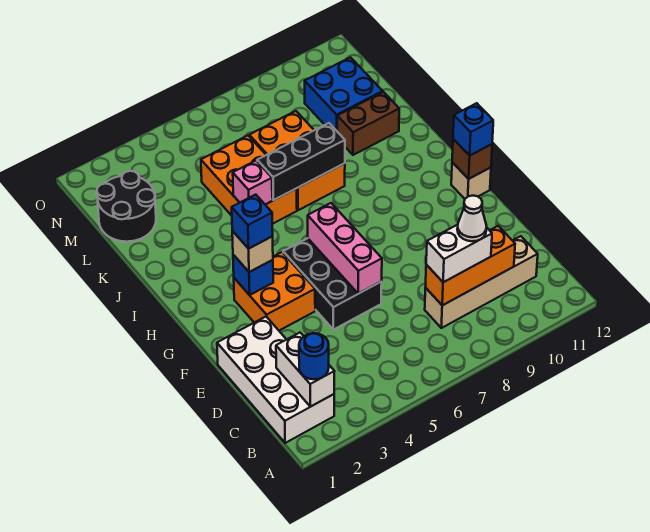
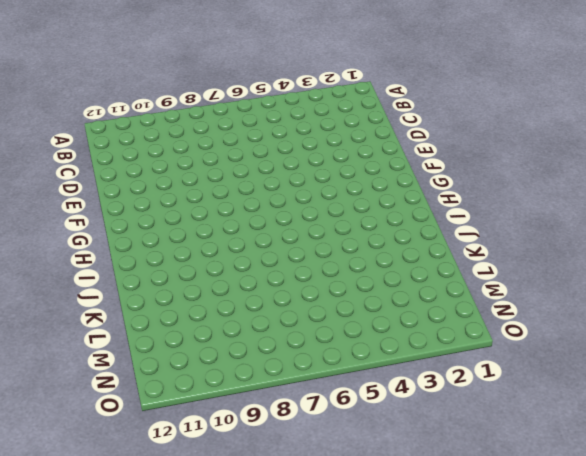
none -> white 2x4 brick [217,317,334,443]
none -> tan 1x4 brick [425,236,538,328]
none -> black 2x3 brick [283,238,382,330]

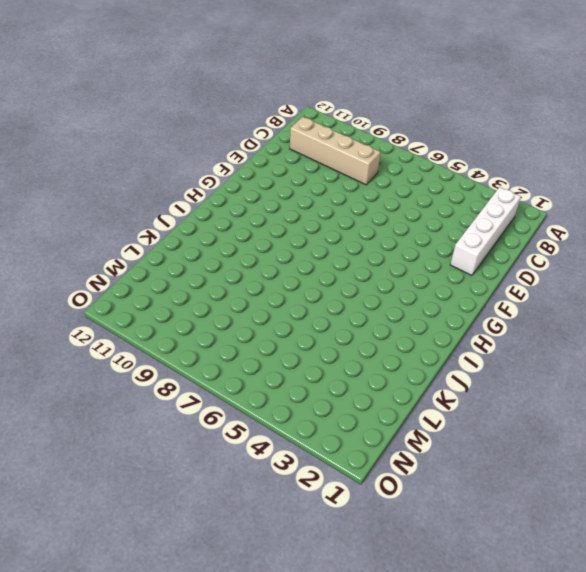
white 1x4 brick [450,187,521,275] -> white 2x4 brick [217,317,334,443]
none -> black 2x3 brick [283,238,382,330]
none -> orange 2x2 brick [234,252,315,331]
none -> tan 1x1 brick [451,162,491,199]

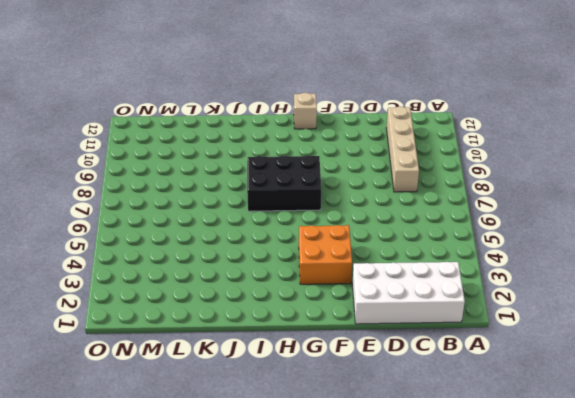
black 2x3 brick [247,155,321,211] -> black 2x3 brick moved to [283,238,382,330]
none -> orange 2x3 brick [201,136,297,224]
none -> orange 2x3 brick [249,111,345,210]
none -> brown 1x2 brick [337,92,399,155]

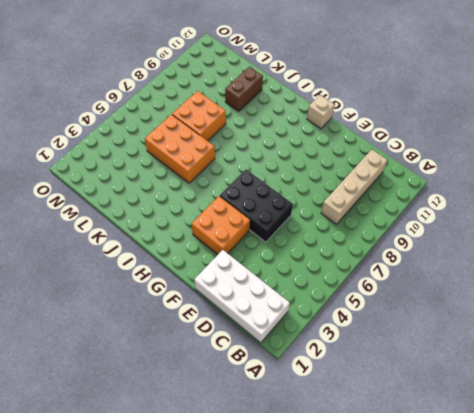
orange 2x2 brick [172,91,226,141] -> orange 2x3 brick [249,111,345,210]
none -> black 2x2 round brick [97,171,156,242]
none -> blue 2x2 brick [305,57,383,131]
none -> white 1x2 brick [276,333,334,407]

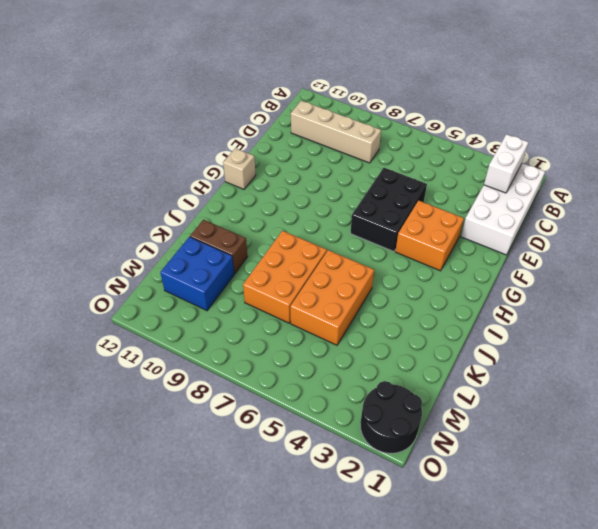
black 2x2 round brick [360,381,422,453] -> black 2x2 round brick moved to [97,171,156,242]
none -> orange 1x3 brick [426,226,515,305]
none -> pink 1x3 brick [308,203,382,294]
none -> blue 1x1 brick [233,255,273,295]

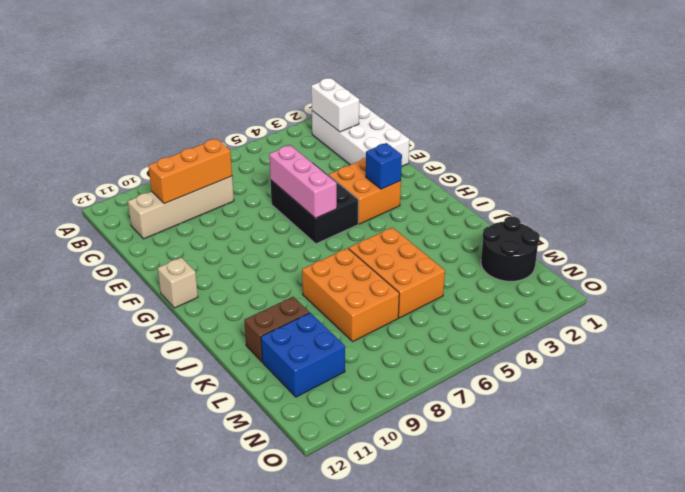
none -> brown 1x1 brick [452,139,492,179]
none -> pink 1x1 brick [233,161,272,205]
none -> black 1x3 brick [257,123,345,200]

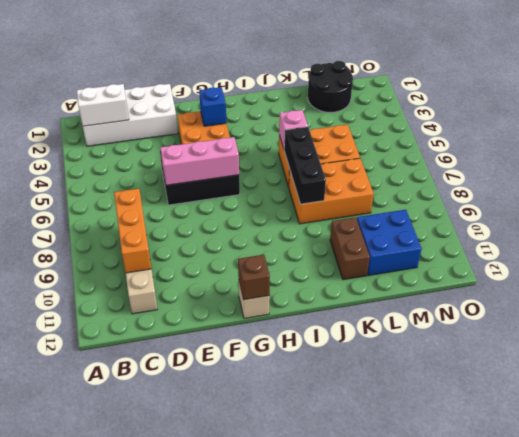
none -> blue 1x1 round brick [299,333,329,379]
none -> white 1x2 brick [426,225,492,282]
none -> tan 1x1 brick [232,231,273,272]

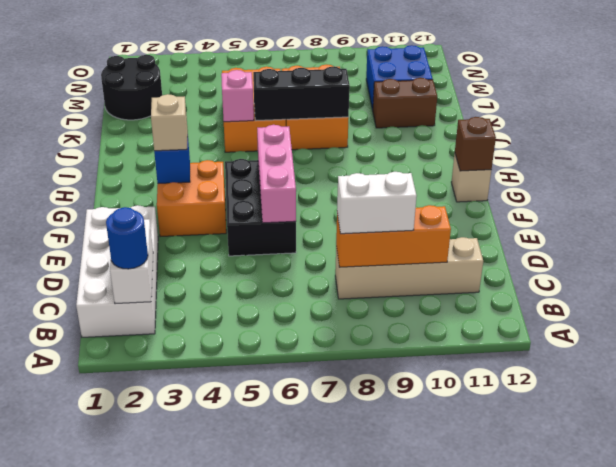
none -> blue 1x1 brick [453,103,493,156]
none -> white 1x1 cone [457,196,487,241]
none -> blue 1x1 brick [232,195,273,249]

